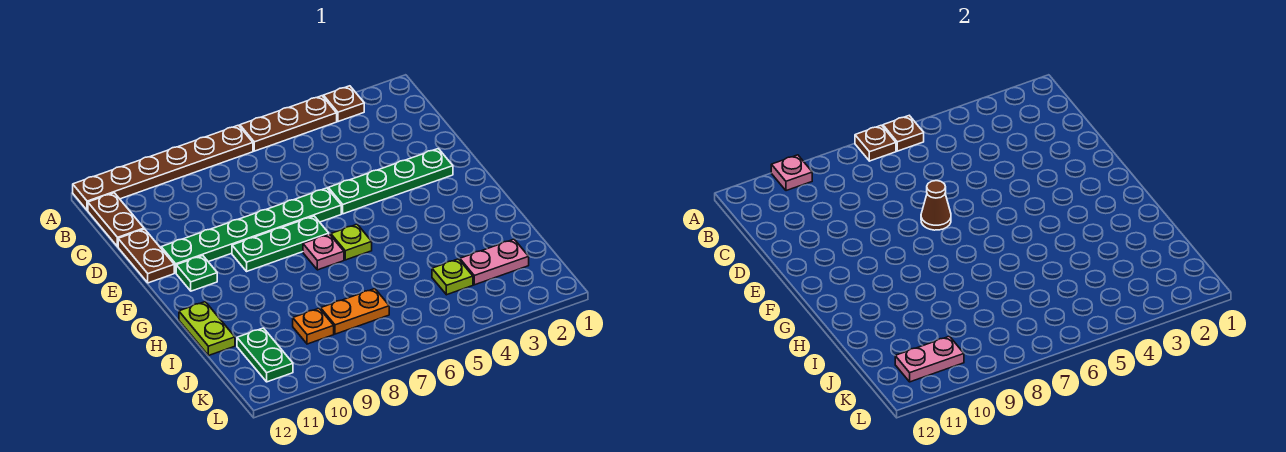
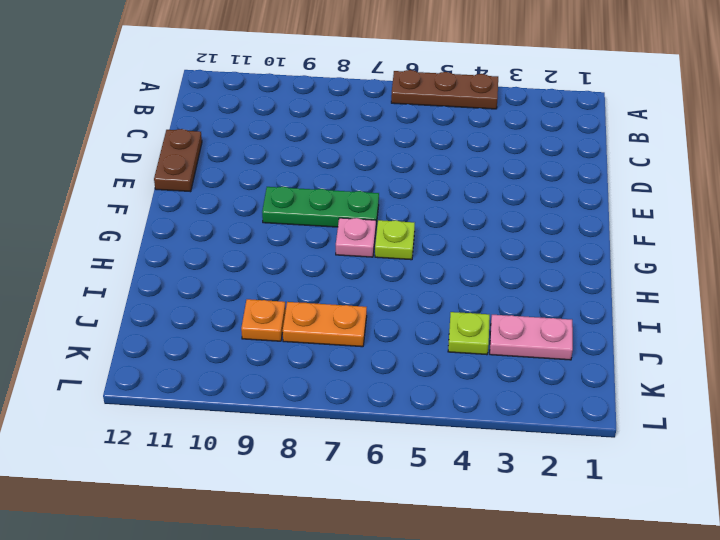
none -> brown 1x1 plate [323,86,364,122]
none -> brown 1x6 plate [73,125,253,210]
none -> brown 1x2 plate [88,193,144,247]

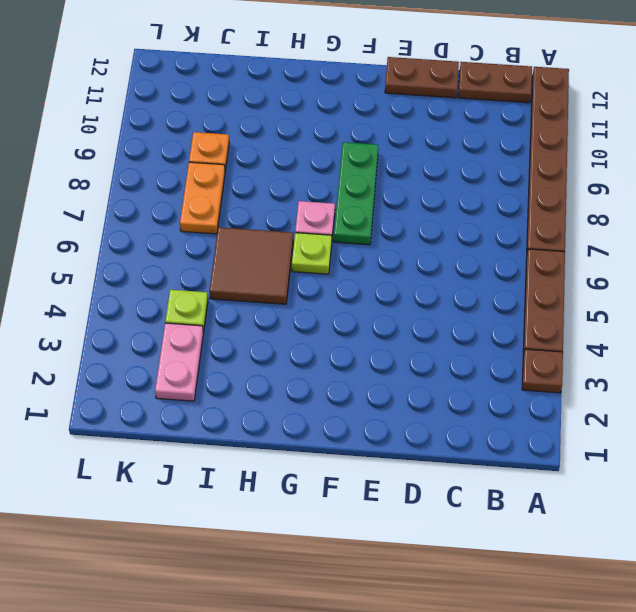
brown 2x2 tile [209,227,293,304] -> none
none -> green 1x4 plate [328,149,453,214]
none -> green 1x6 plate [161,188,341,273]
none -> green 1x1 plate [176,256,217,291]

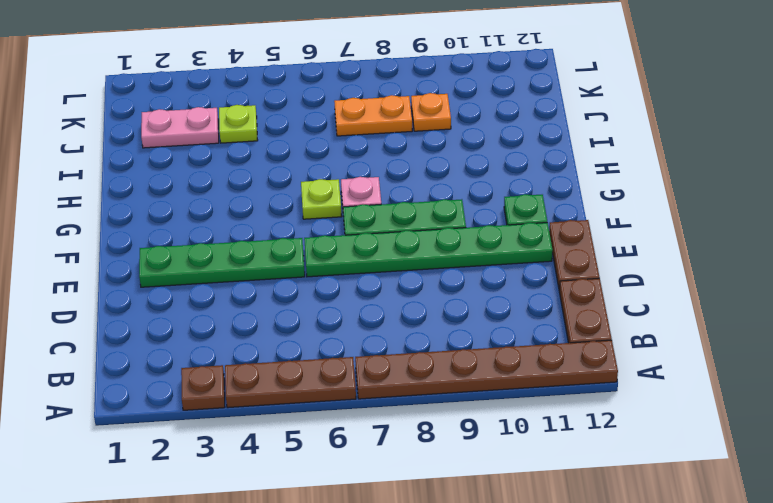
none -> lime 1x2 plate [179,302,235,356]
none -> green 1x2 plate [237,328,293,382]
none -> brown 1x1 plate [883,116,924,151]

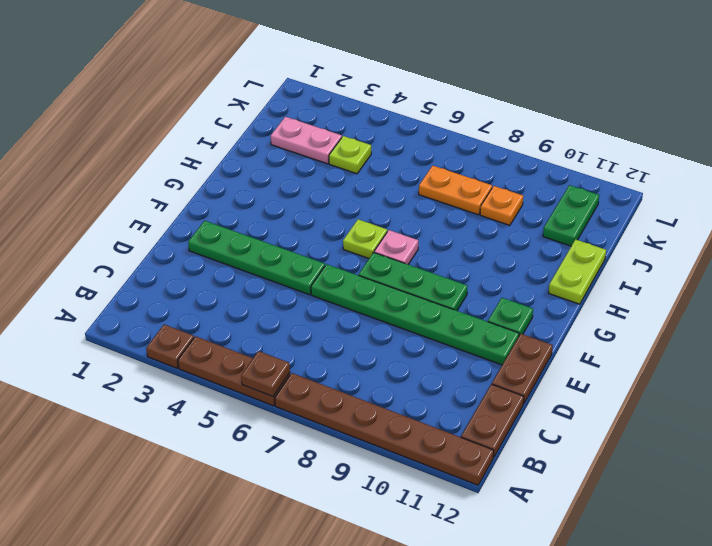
none -> brown 1x1 plate [855,125,896,161]
none -> pink 1x1 plate [771,155,812,191]
none -> brown 1x1 cone [921,181,951,230]

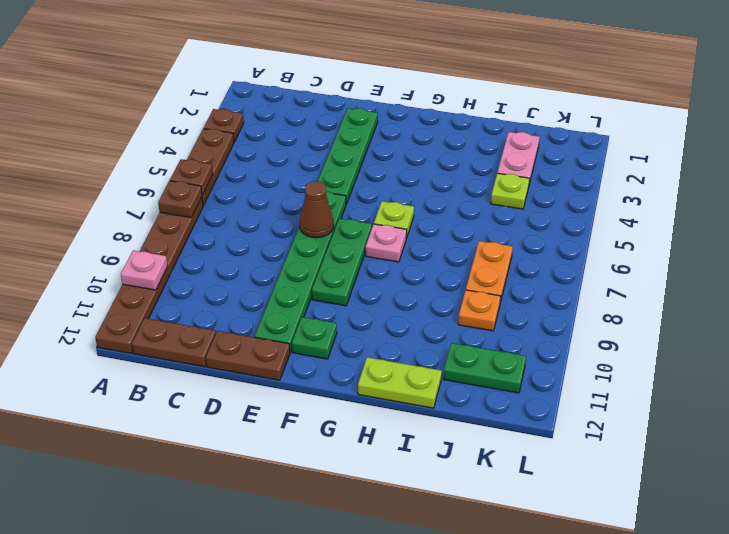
none -> pink 1x2 plate [895,336,964,382]

